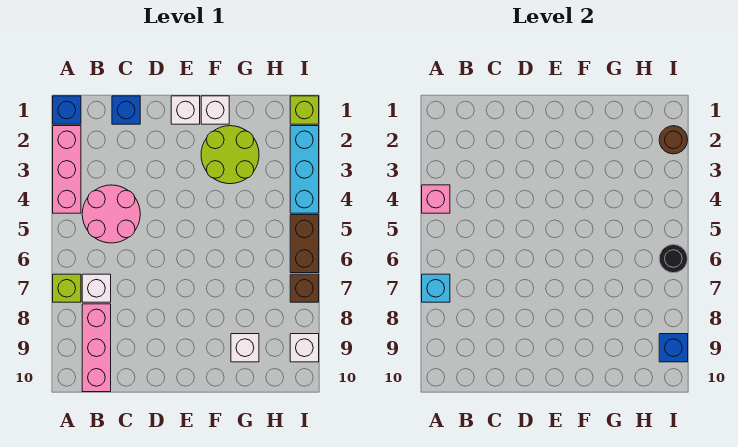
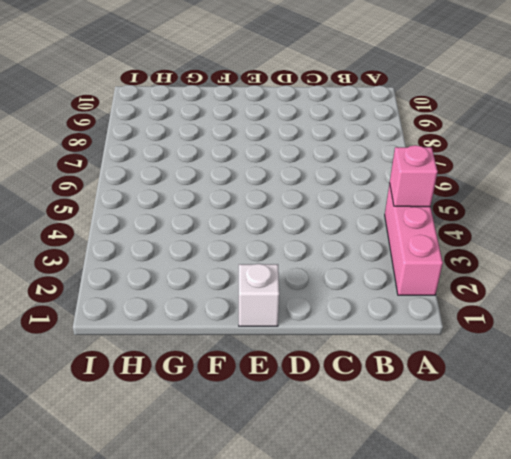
none -> blue 1x1 brick [53,96,81,124]
none -> lime 1x1 brick [53,274,81,302]
none -> pink 2x2 round brick [82,185,140,243]

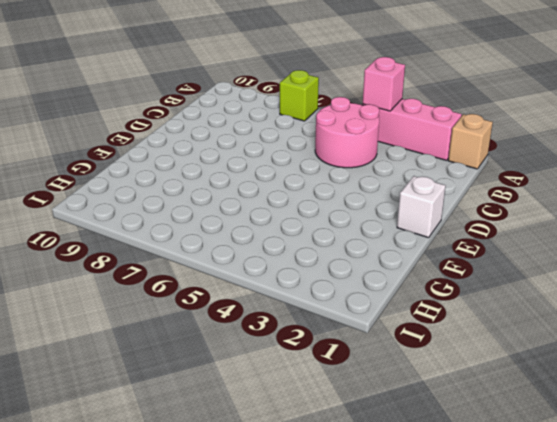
tan 1x1 brick [448,114,493,169] -> blue 1x1 brick [53,96,81,124]
none -> white 1x1 brick [82,274,111,302]
none -> pink 1x3 brick [82,304,111,392]
none -> blue 1x1 brick [112,96,140,124]

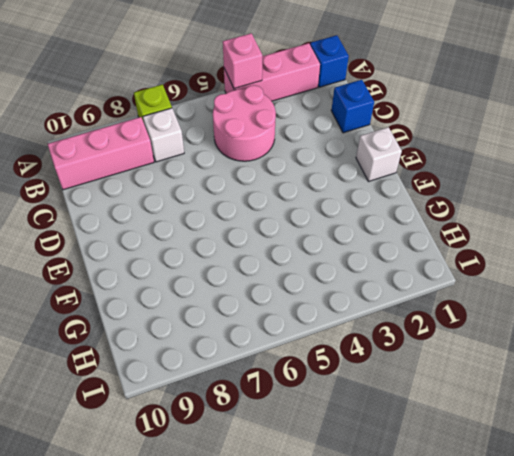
none -> white 1x1 brick [201,96,229,124]
none -> lime 2x2 round brick [201,126,259,184]
none -> white 1x1 brick [231,334,259,362]

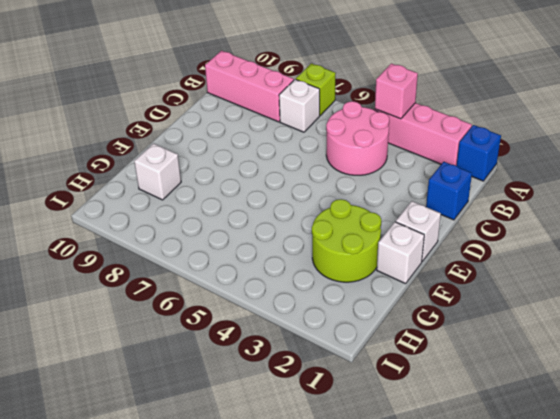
none -> lime 1x1 brick [290,96,319,124]
none -> cyan 1x3 brick [290,126,319,213]
none -> brown 1x2 brick [290,215,319,273]

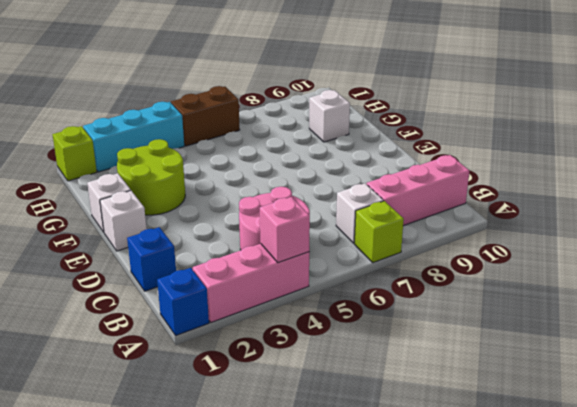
none -> brown 1x1 brick [290,274,319,302]
none -> white 1x1 brick [290,334,319,362]
none -> cyan 1x1 brick [422,274,450,302]

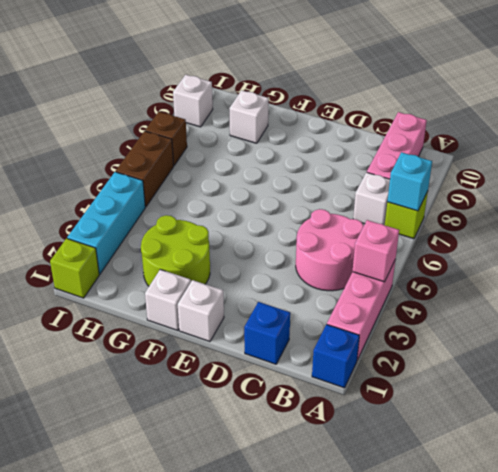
none -> brown 1x1 round brick [659,126,687,154]
none -> black 1x1 round brick [659,245,688,273]
none -> blue 1x1 brick [659,334,688,362]

